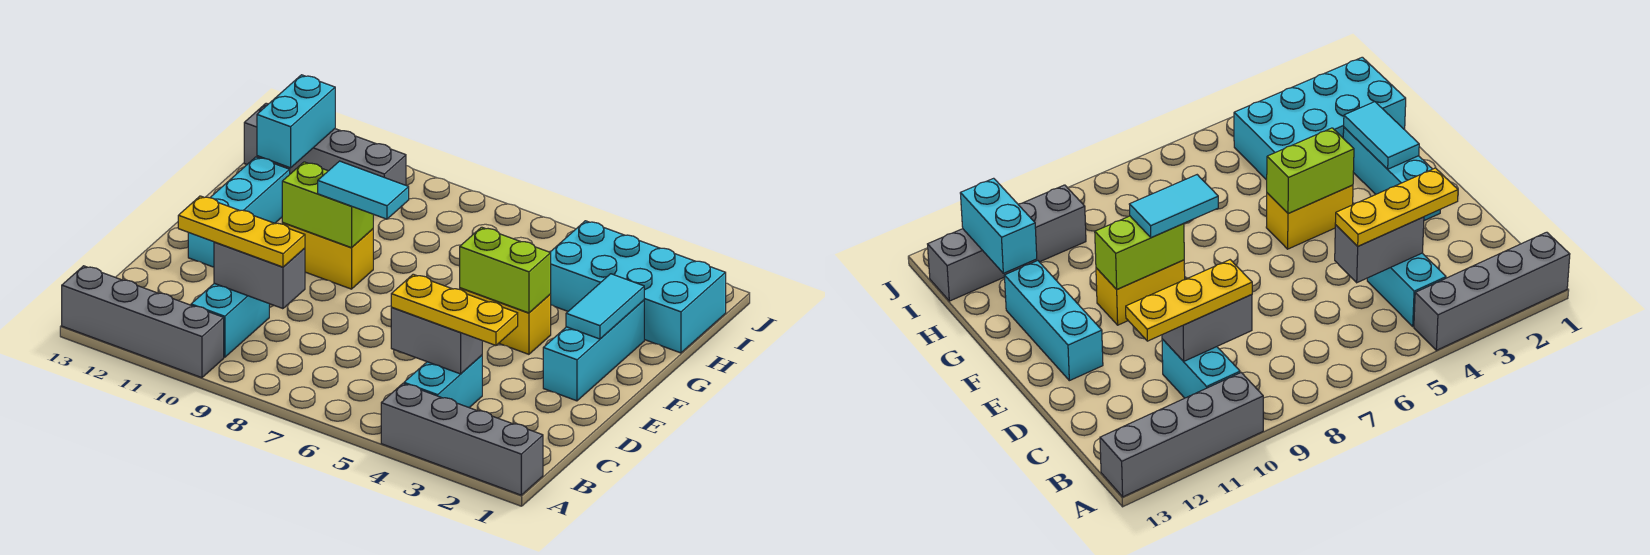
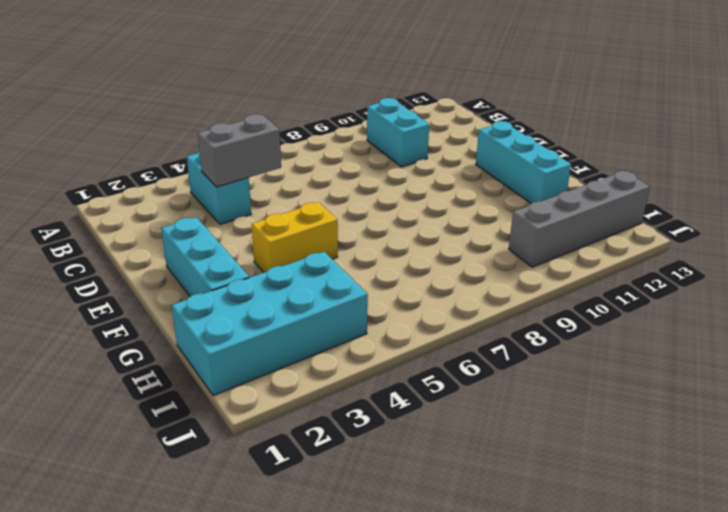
none -> grey 1x4 brick [381,384,543,495]
none -> grey 1x4 brick [62,266,224,378]
none -> yellow 1x2 brick [282,222,373,289]

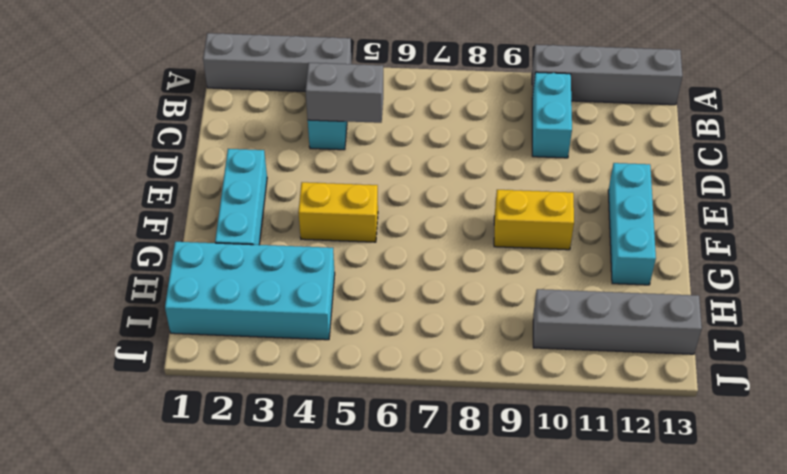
none -> grey 1x2 brick [214,242,305,309]
none -> cyan 1x2 tile [566,274,644,339]
none -> lime 1x2 brick [460,227,551,313]

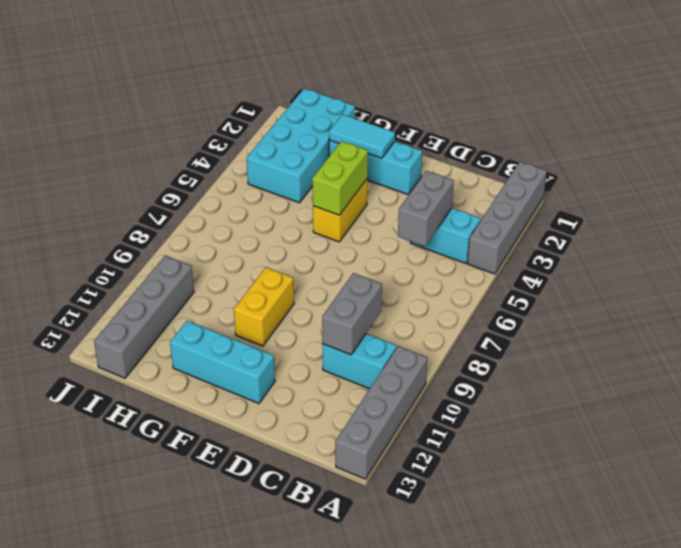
none -> lime 1x2 brick [282,162,373,248]
none -> cyan 1x2 brick [257,75,335,168]
none -> yellow 1x3 plate [391,274,518,345]

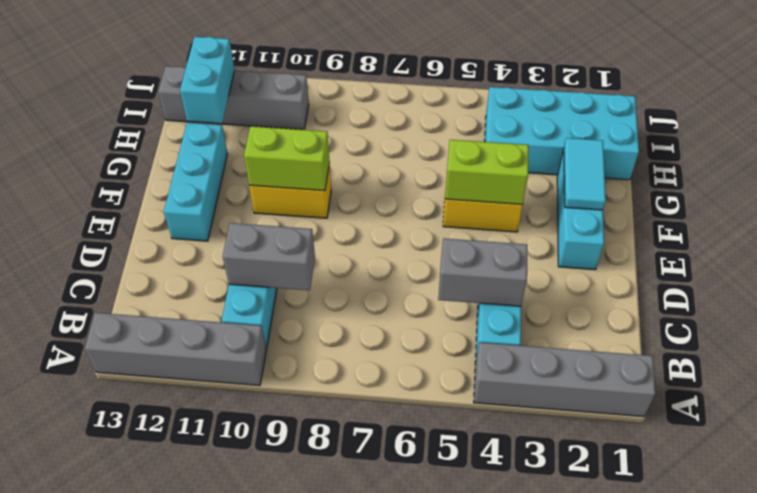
none -> yellow 1x3 plate [391,274,518,345]
none -> yellow 1x3 plate [178,196,305,267]
none -> cyan 1x2 tile [318,161,409,219]

